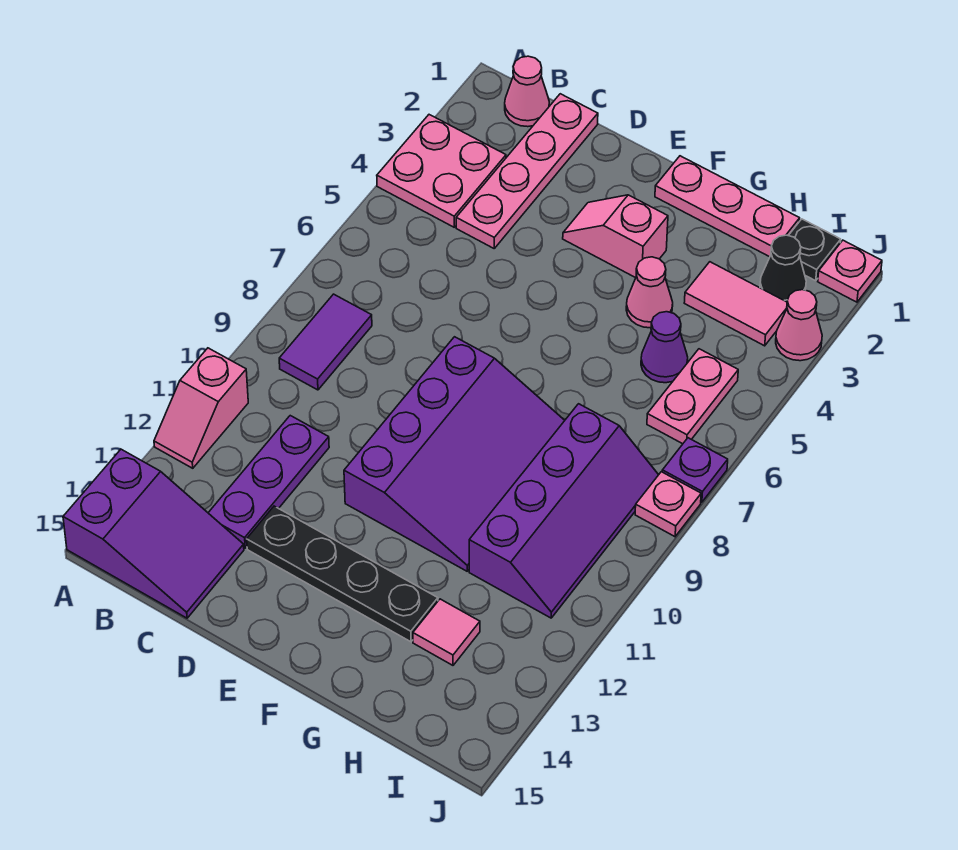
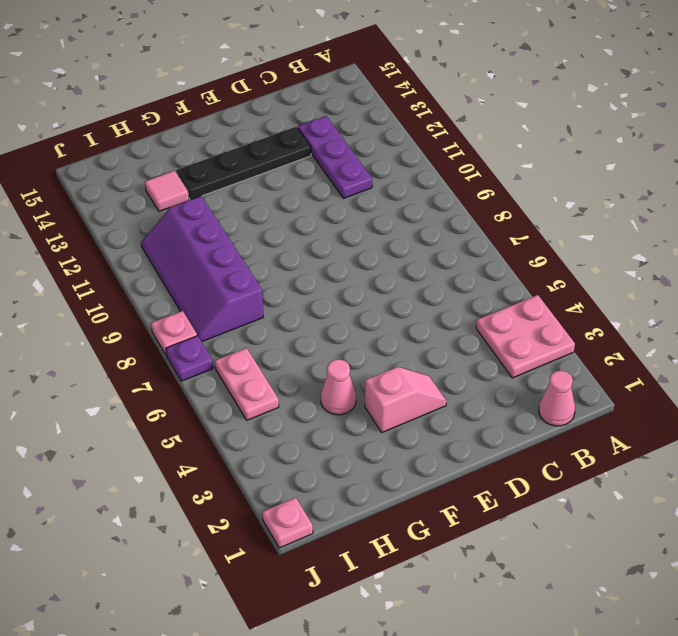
none -> pink 1x2 slope [154,348,248,468]
none -> purple 2x3 slope [63,449,244,618]
none -> purple 1x2 tile [279,294,372,390]

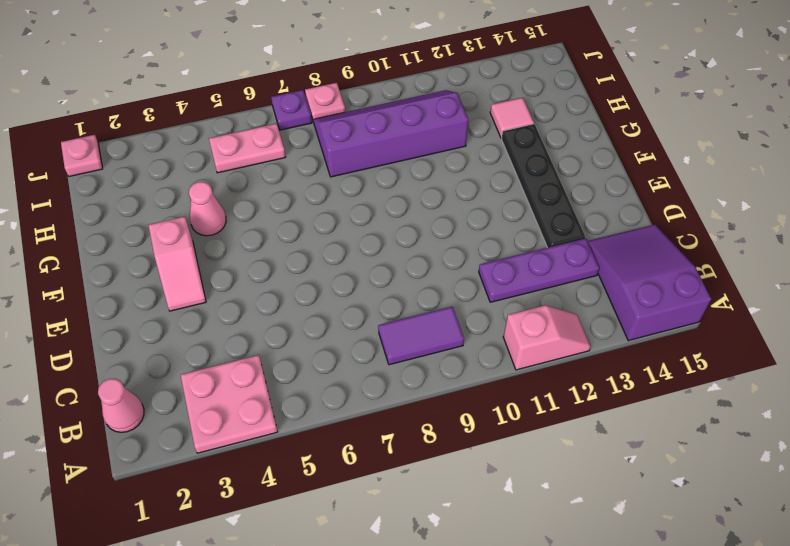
none -> pink 1x4 plate [456,94,598,248]
none -> purple 3x4 slope [344,337,565,571]
none -> pink 1x3 plate [655,156,800,257]

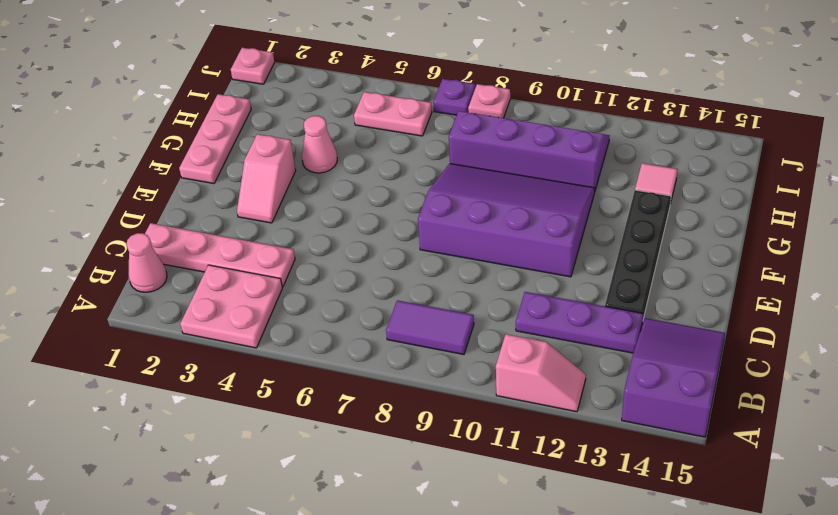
none -> pink 1x2 tile [684,262,787,346]
none -> purple 1x1 cone [641,312,688,383]
none -> black 1x1 plate [788,219,841,281]

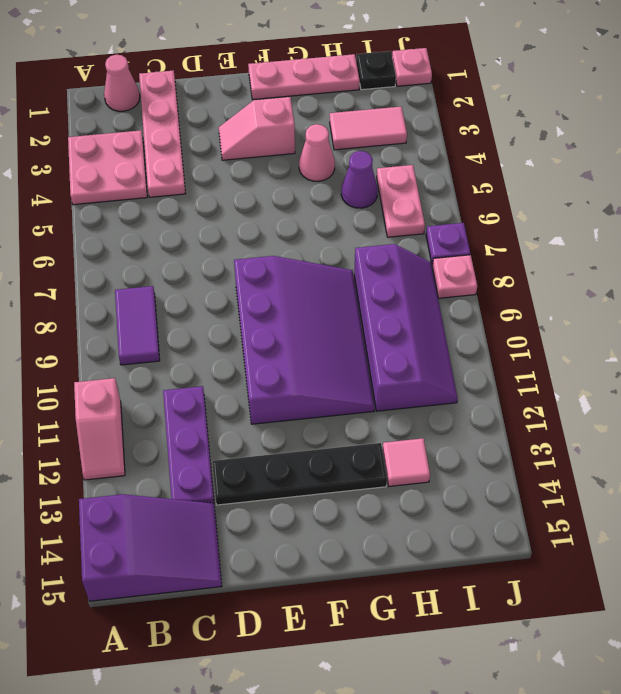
none -> black 1x1 cone [760,235,806,302]
none -> pink 1x1 cone [776,290,822,361]

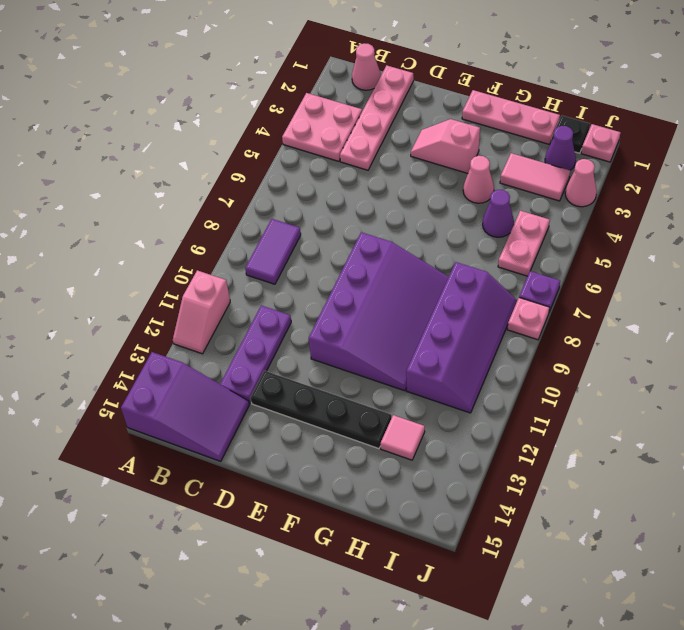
purple 1x1 cone [545,126,576,170] -> black 1x1 cone [760,235,806,302]

